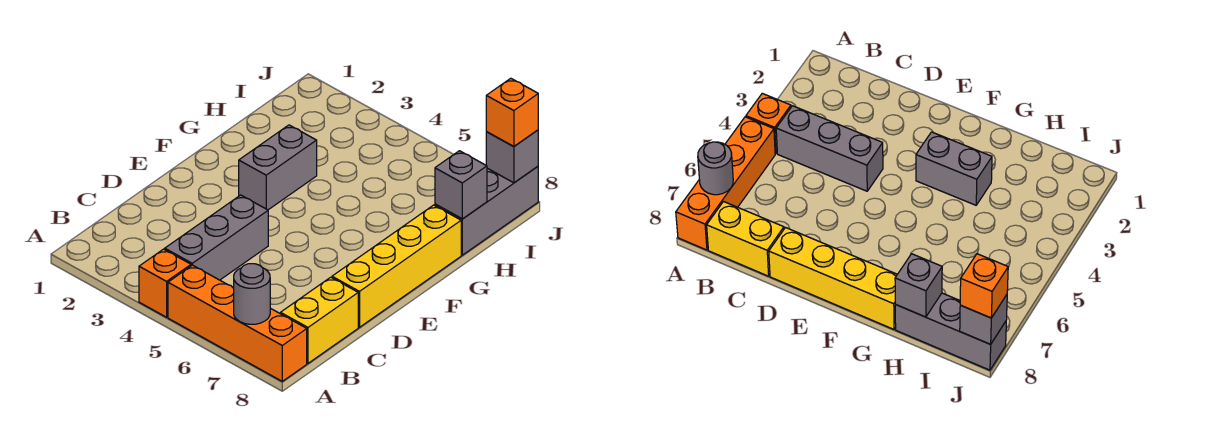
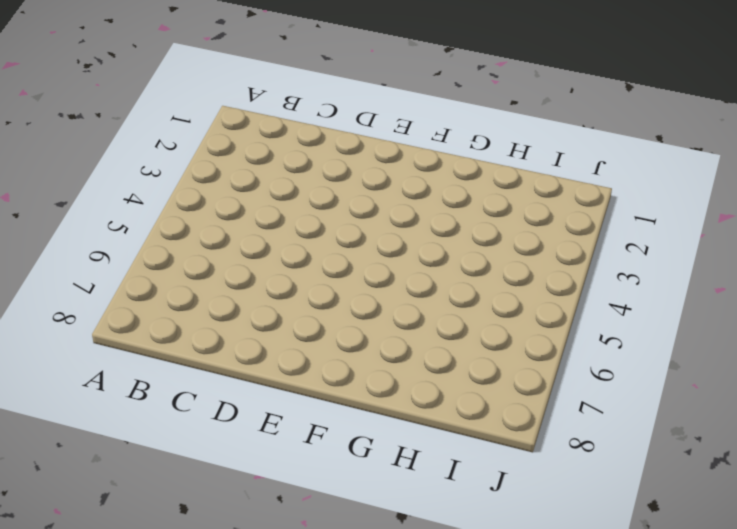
none -> orange 1x1 brick [139,249,191,317]
none -> orange 1x4 brick [168,265,307,381]

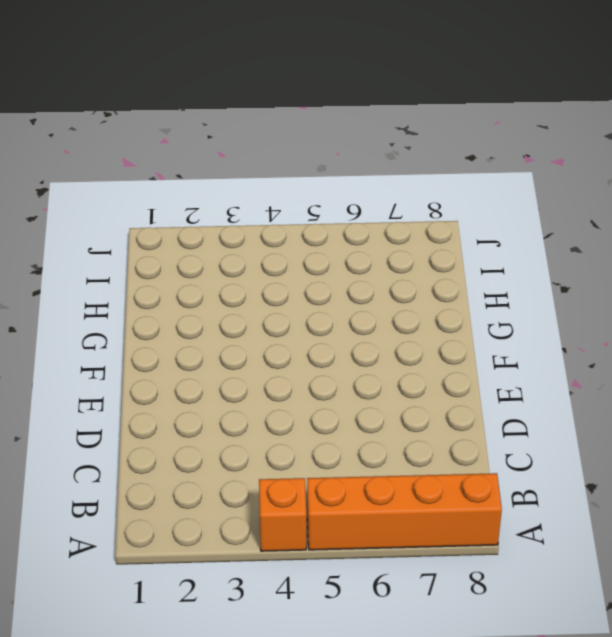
none -> grey 1x3 brick [165,195,268,280]
none -> yellow 1x2 brick [281,277,358,363]

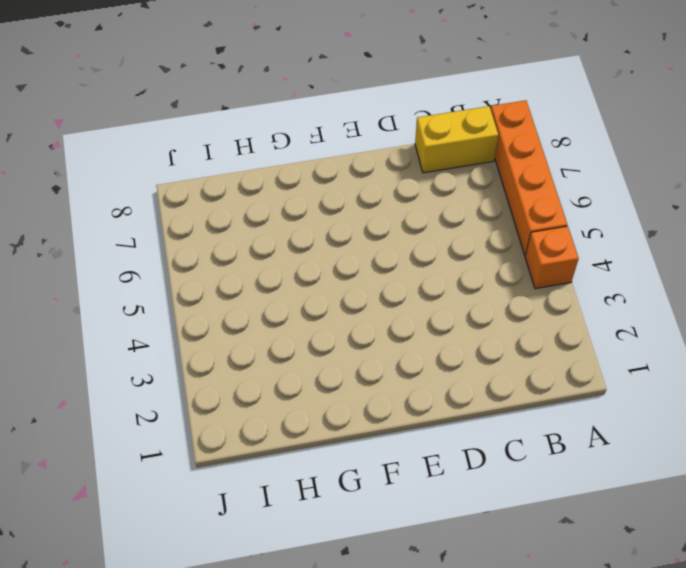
none -> grey 1x3 brick [165,195,268,280]
none -> yellow 1x4 brick [332,205,461,327]

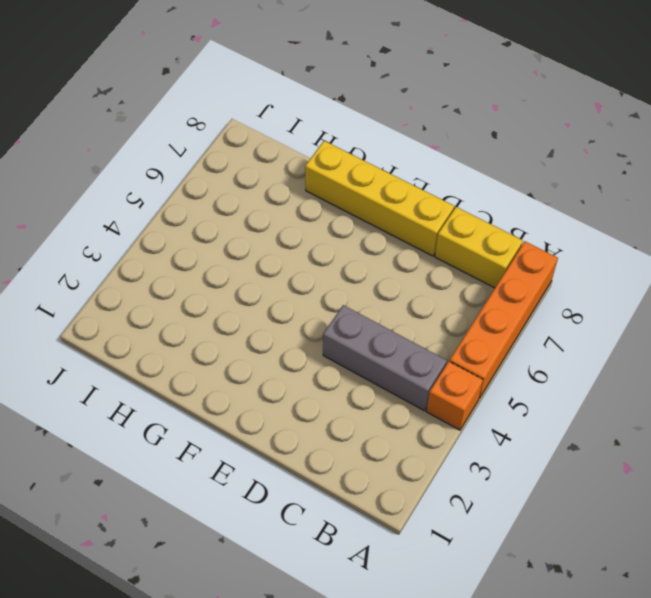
none -> grey 1x2 brick [239,125,317,210]
none -> grey 1x3 brick [435,167,538,255]

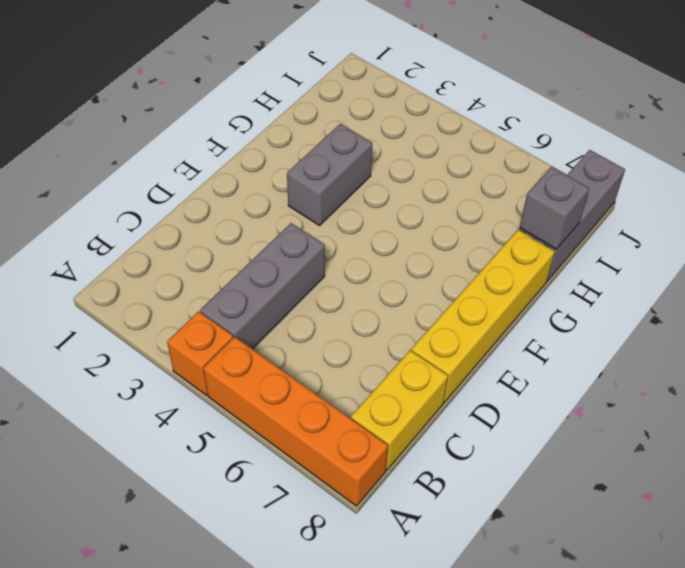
none -> grey 1x1 round brick [234,264,270,324]
none -> grey 1x1 brick [486,130,538,183]

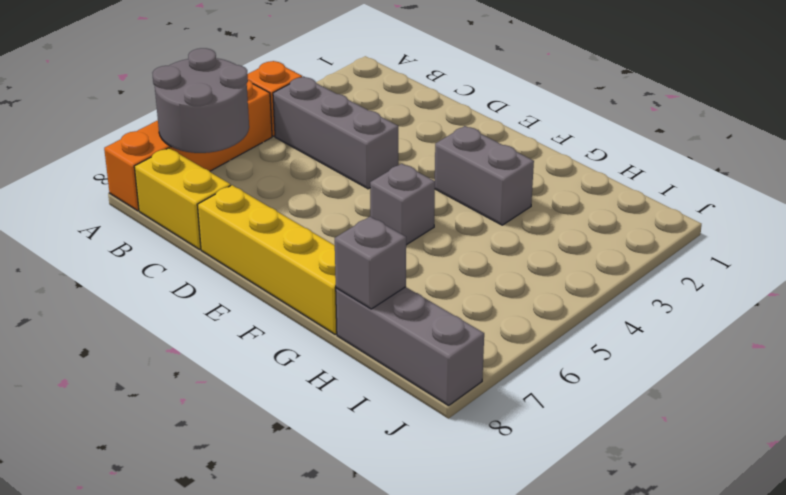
grey 2x2 round brick [152,48,249,153] -> grey 1x1 round brick [234,264,270,324]
grey 1x1 brick [370,164,435,245] -> grey 1x1 brick moved to [486,130,538,183]
none -> orange 1x1 brick [486,78,538,147]

